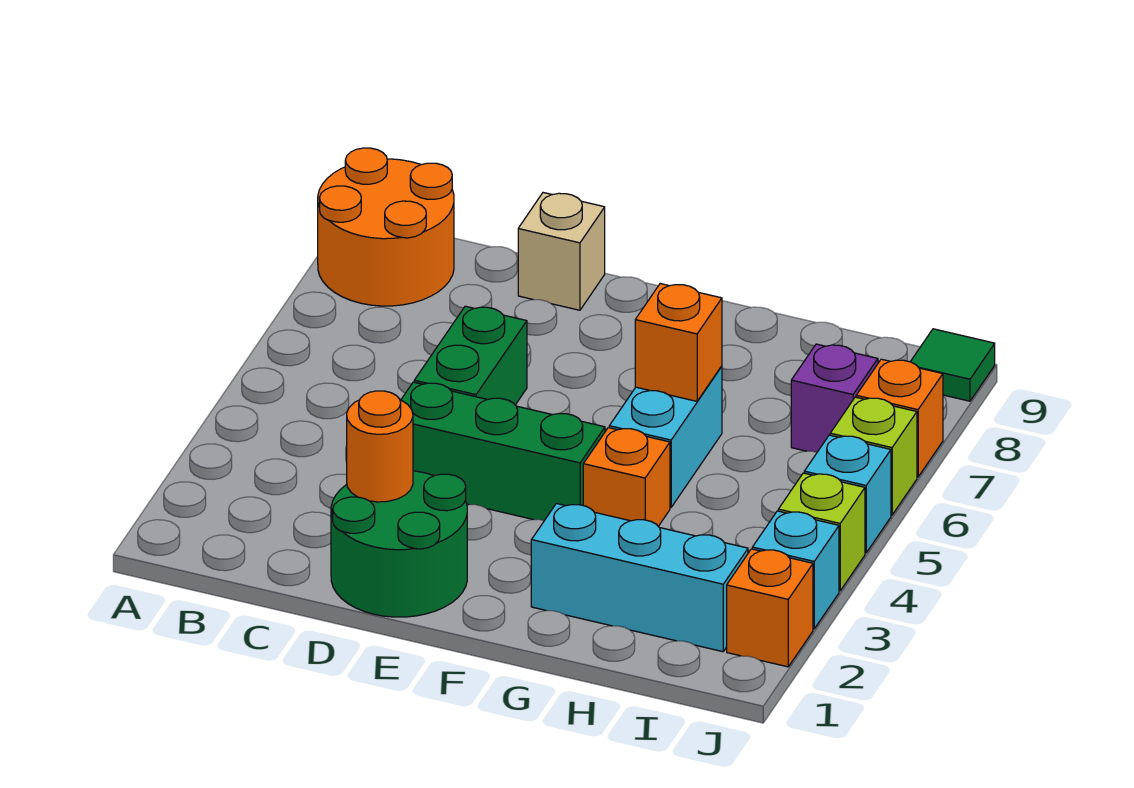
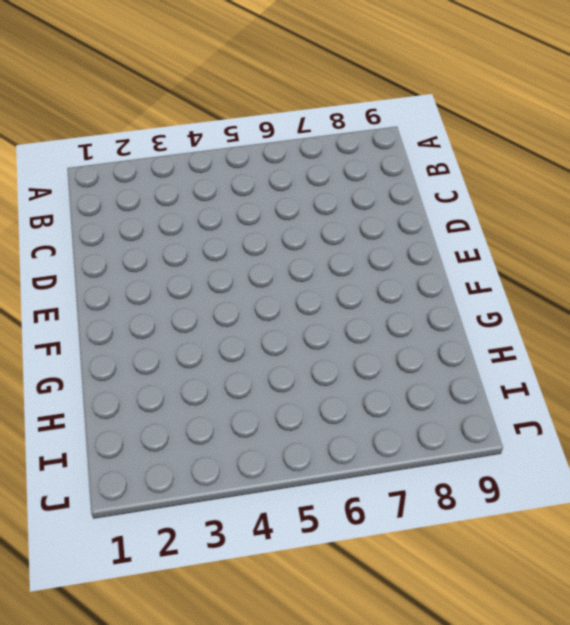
none -> orange 2x2 round brick [318,148,454,306]
none -> green 2x2 round brick [331,471,467,617]
none -> green 1x3 brick [401,382,605,521]

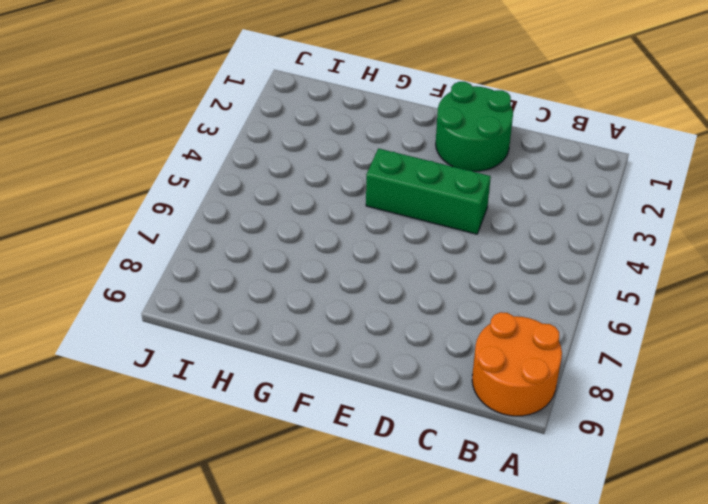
none -> green 1x2 brick [414,306,527,405]
none -> tan 1x1 brick [518,193,605,310]
none -> cyan 1x3 brick [531,504,748,652]

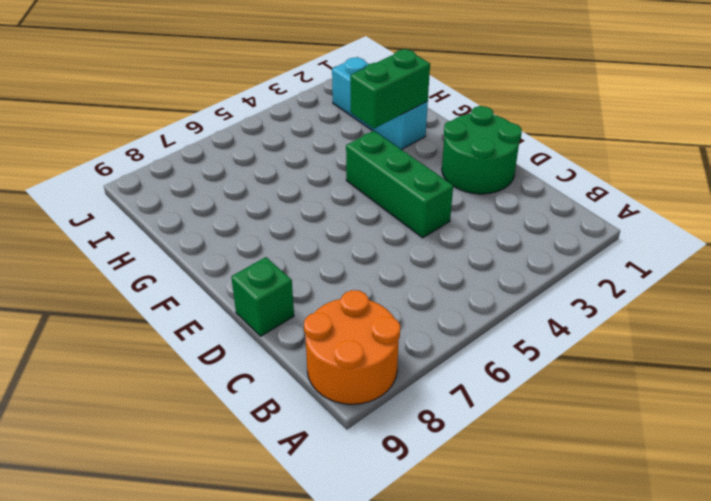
green 1x1 brick [231,257,294,336] -> tan 1x1 brick [518,193,605,310]
green 1x2 brick [350,49,430,129] -> green 1x2 brick moved to [414,306,527,405]
none -> orange 1x1 brick [583,428,670,526]
none -> cyan 1x2 brick [609,366,722,508]
none -> purple 1x1 brick [791,344,878,452]

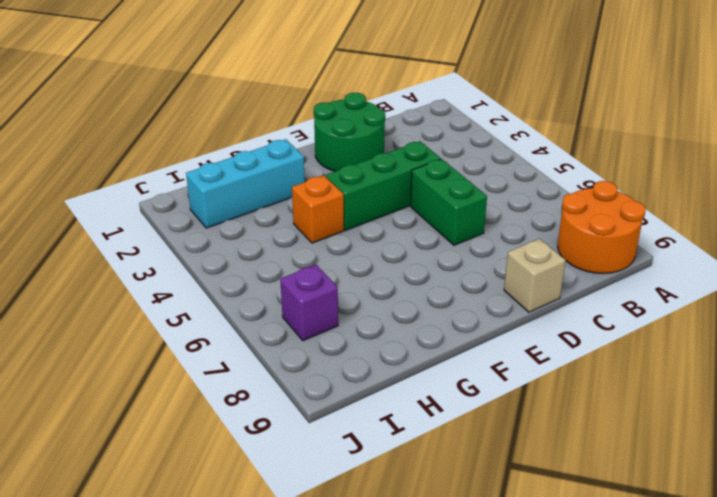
none -> cyan 1x2 brick [609,366,722,508]
none -> orange 1x1 brick [727,549,813,667]
none -> cyan 1x1 brick [752,511,839,629]

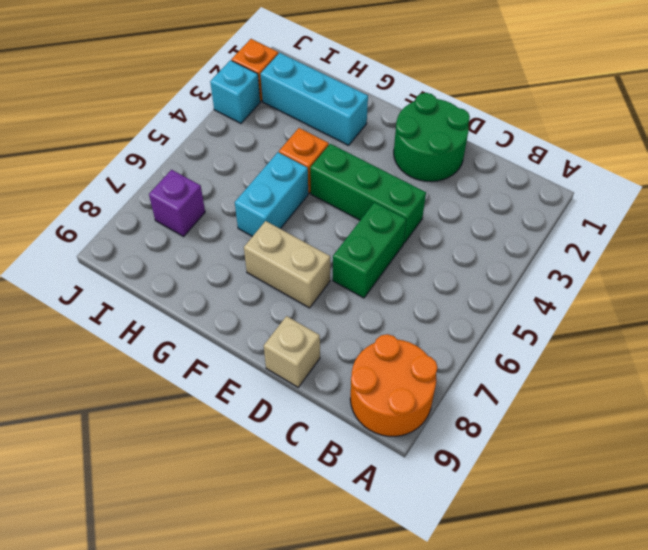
tan 1x2 brick [244,221,330,308] -> none
none -> lime 1x1 brick [778,473,865,591]
none -> cyan 1x1 brick [804,435,891,553]
none -> lime 1x1 brick [830,397,917,515]

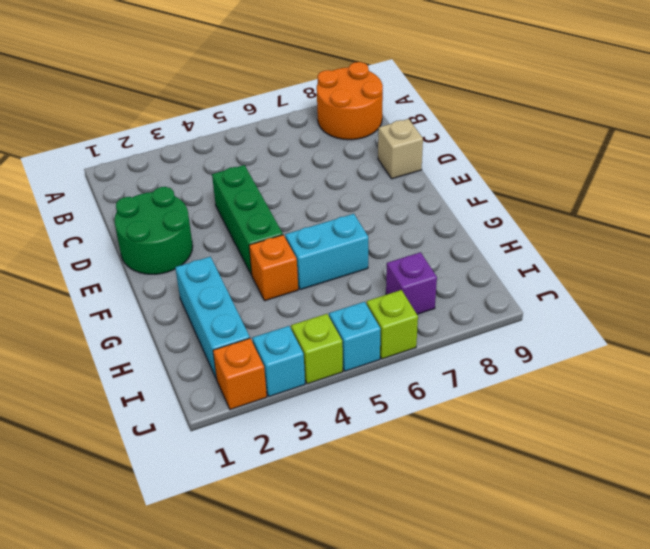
none -> green 1x2 brick [414,306,527,405]
none -> orange 1x1 brick [856,359,943,477]
none -> green 1x1 tile [911,329,995,401]

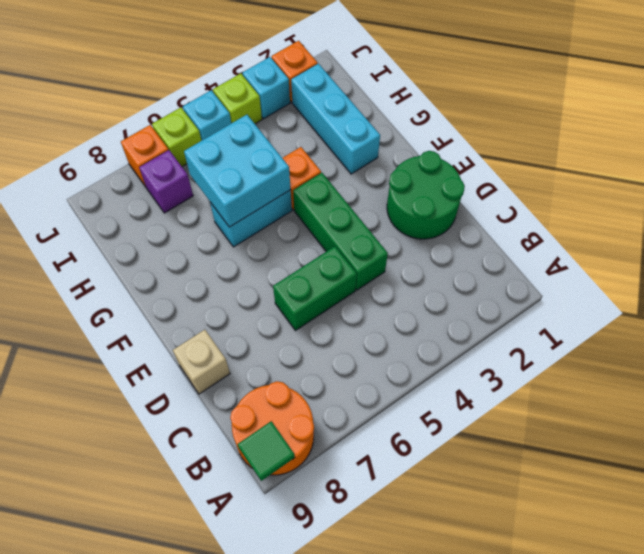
green 1x1 tile [238,421,295,481] -> green 1x1 tile moved to [911,329,995,401]
cyan 2x2 brick [184,115,291,227] -> orange 1x1 brick [635,284,722,401]
none -> orange 1x1 round brick [347,391,413,502]

